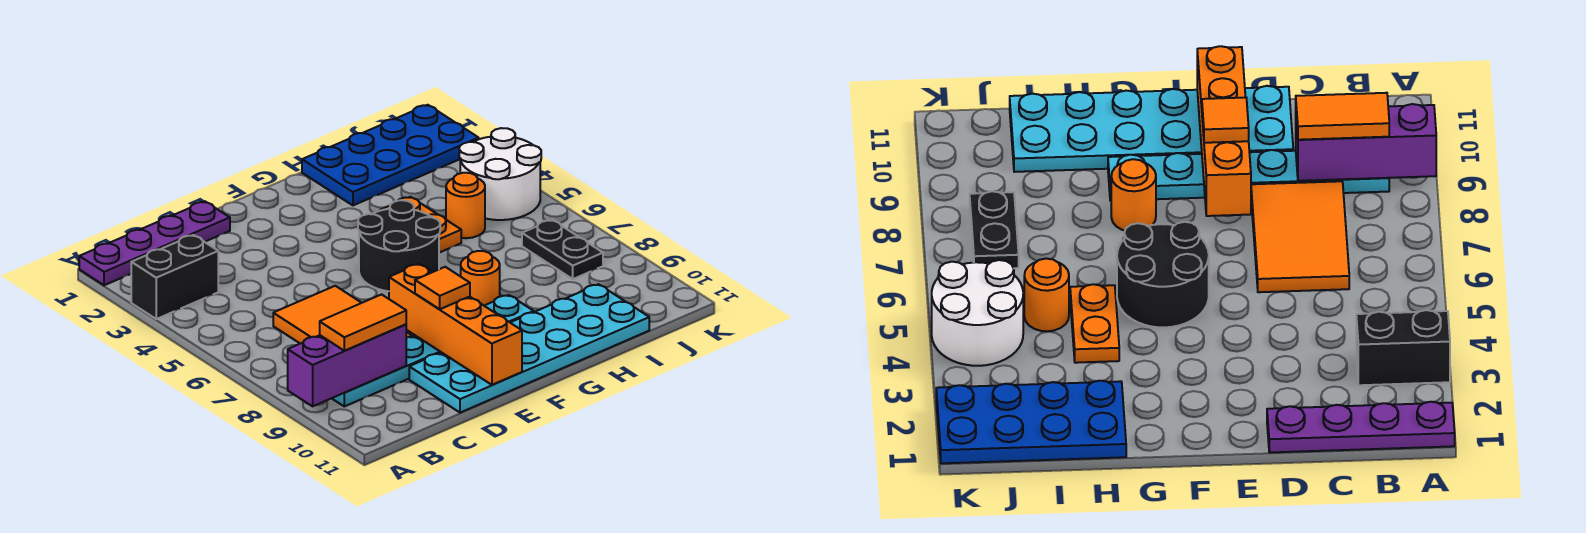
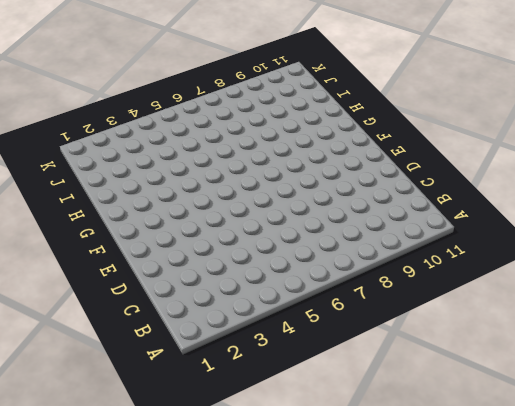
none -> purple 1x4 plate [79,202,230,285]
none -> black 1x2 brick [131,235,218,319]
none -> cyan 1x6 plate [332,295,534,406]

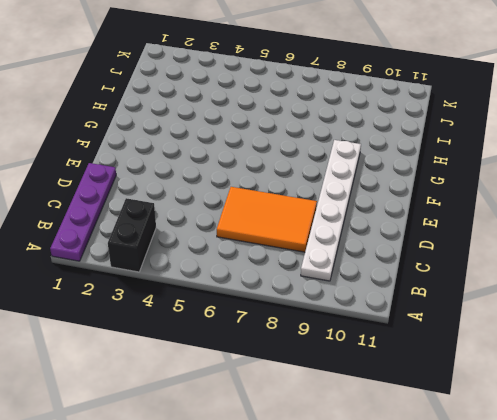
white 1x6 plate [301,140,361,281] -> cyan 1x6 plate [332,295,534,406]
none -> cyan 2x6 plate [409,284,649,413]
none -> black 2x2 round brick [358,200,440,291]
none -> orange 1x1 round brick [461,251,500,305]

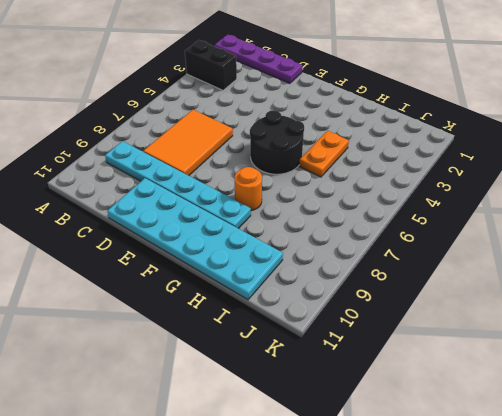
none -> blue 2x4 plate [302,105,479,205]
none -> orange 1x1 round brick [446,173,485,238]
none -> white 2x2 round brick [459,128,541,220]

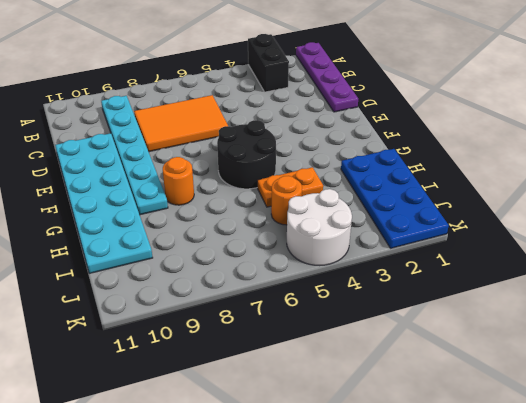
none -> black 1x2 plate [522,220,603,279]
none -> purple 1x3 brick [288,324,406,406]
none -> orange 1x4 brick [389,264,522,385]

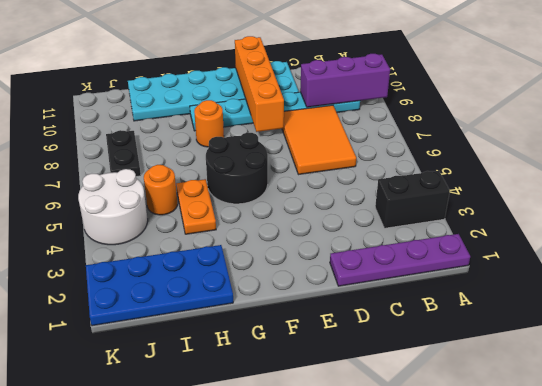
none -> orange 1x2 tile [320,294,406,351]
none -> orange 1x1 tile [415,267,470,309]

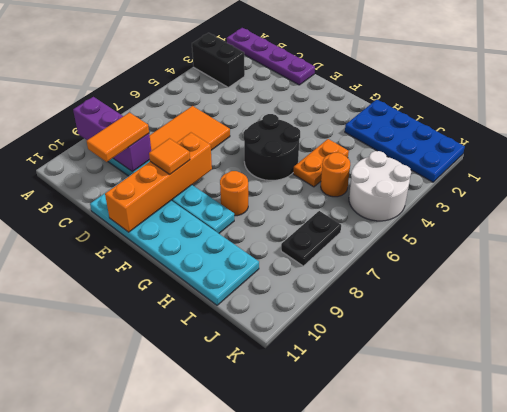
orange 1x2 tile [87,112,149,162] -> orange 1x2 tile turned to [320,294,406,351]

